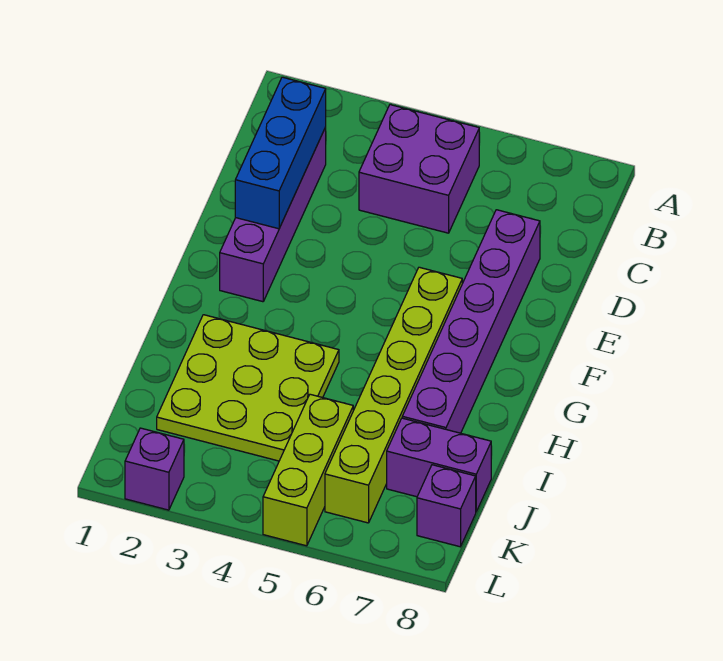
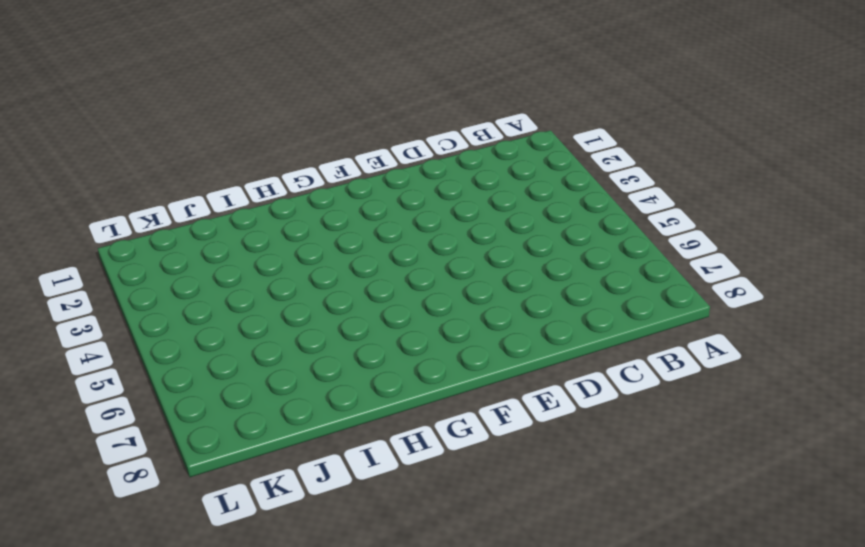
none -> purple 2x2 brick [359,105,479,233]
none -> purple 1x4 brick [220,128,326,302]

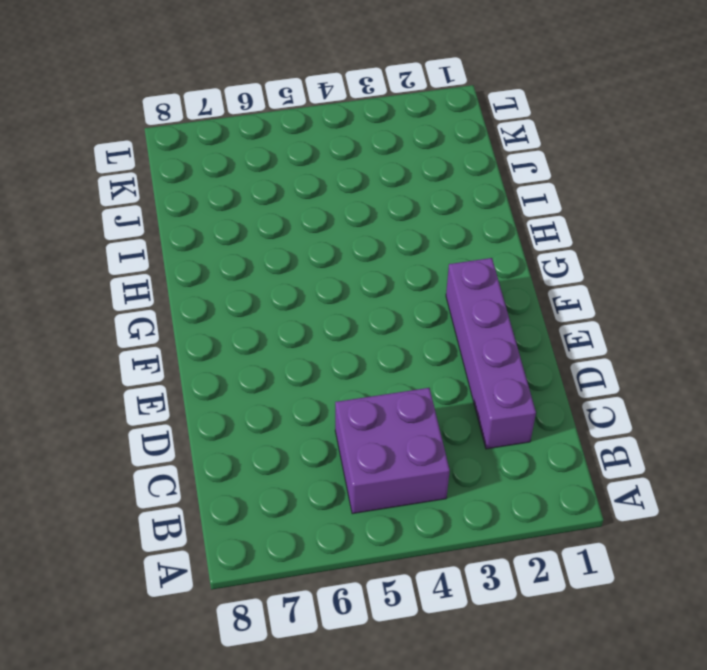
none -> purple 1x6 brick [402,210,540,433]
none -> lime 1x6 brick [325,267,462,523]

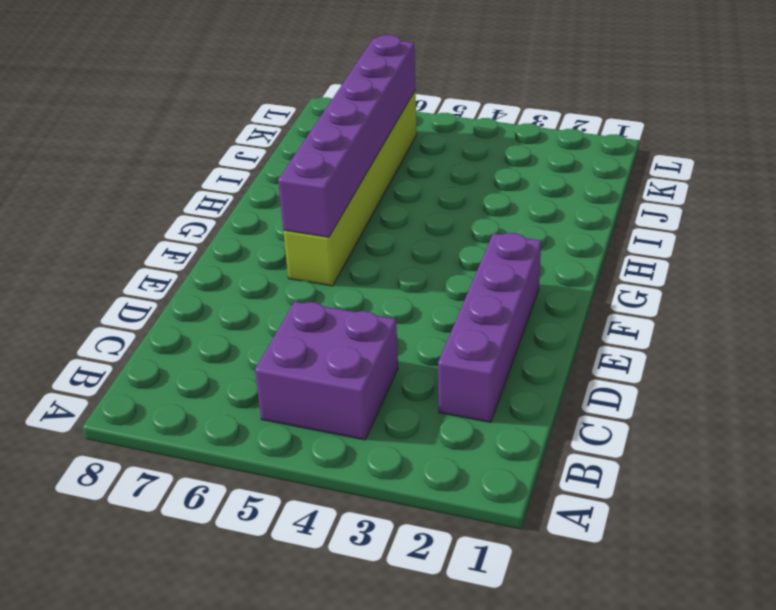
purple 1x6 brick [278,35,416,237] -> purple 1x6 brick moved to [402,210,540,433]
none -> lime 3x3 plate [157,315,339,461]
none -> lime 1x3 brick [263,394,353,546]

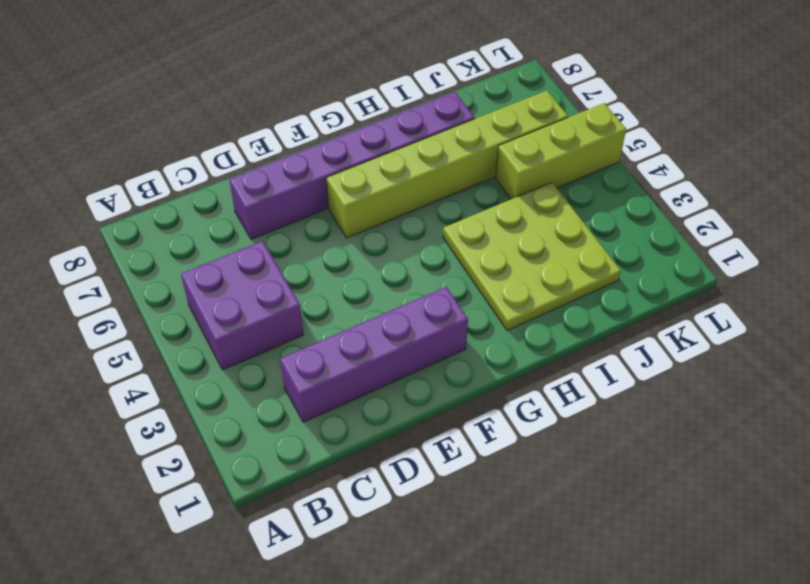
none -> purple 1x2 brick [387,418,491,512]
none -> purple 1x1 brick [417,465,476,547]

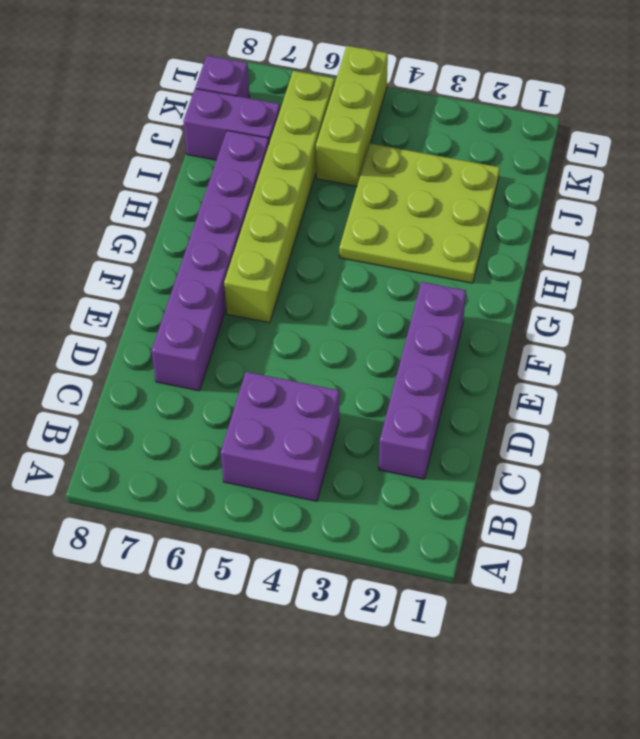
none -> purple 1x1 brick [125,428,184,510]
none -> blue 1x3 brick [235,77,326,229]

